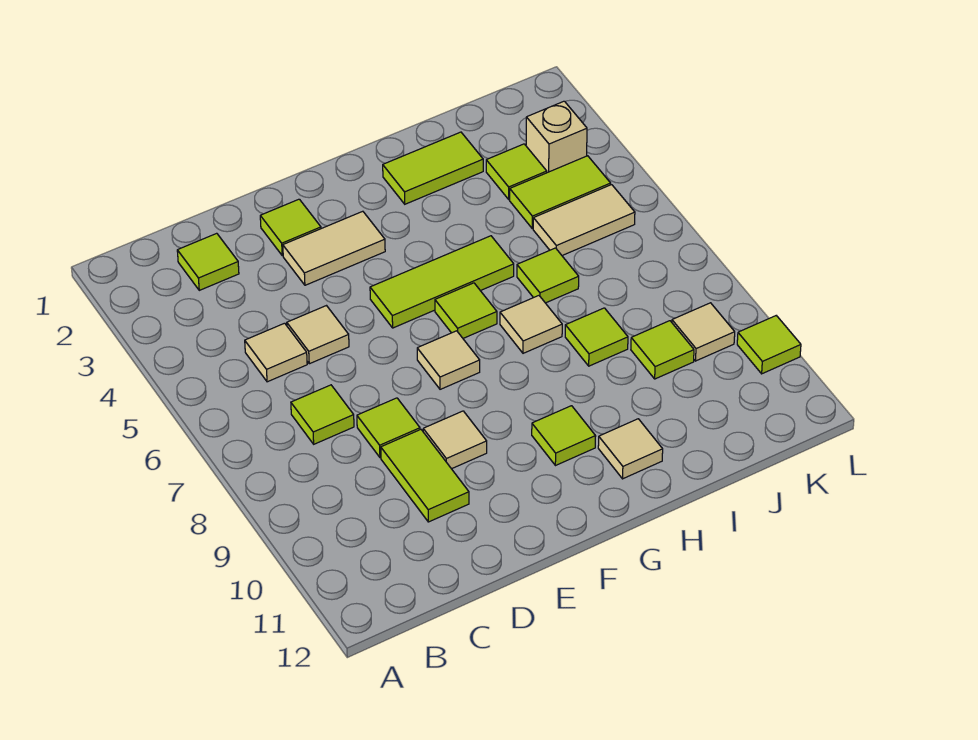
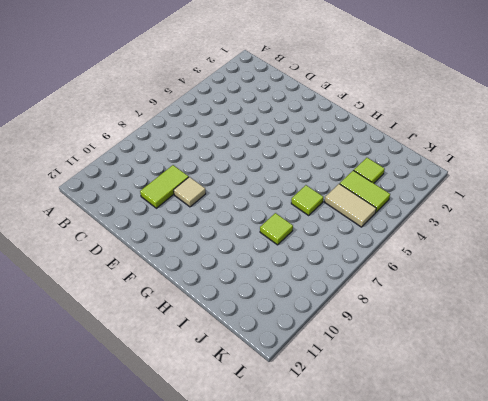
none -> lime 1x1 tile [177,233,239,290]
none -> tan 1x1 tile [245,323,307,382]
none -> lime 1x1 tile [291,385,354,444]

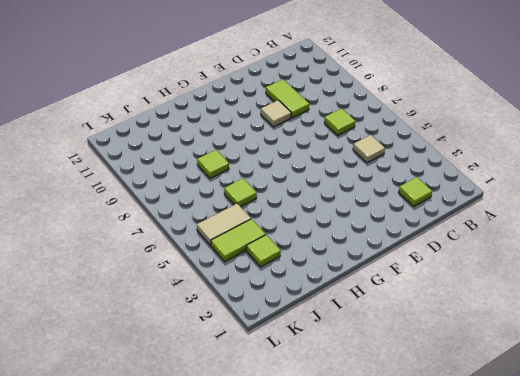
none -> tan 1x1 tile [287,306,349,364]
none -> lime 1x1 tile [357,398,420,458]
none -> lime 1x1 tile [260,199,321,256]

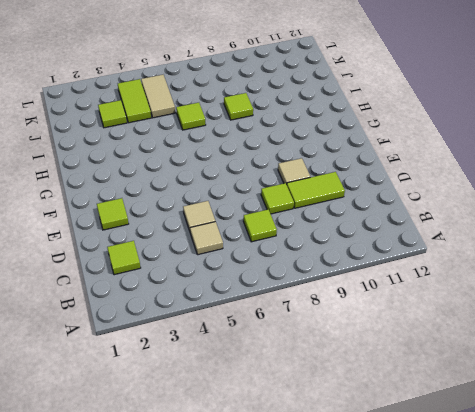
none -> tan 1x2 tile [283,211,385,285]
none -> lime 1x3 tile [370,236,514,328]
none -> tan 1x1 tile [417,331,480,389]

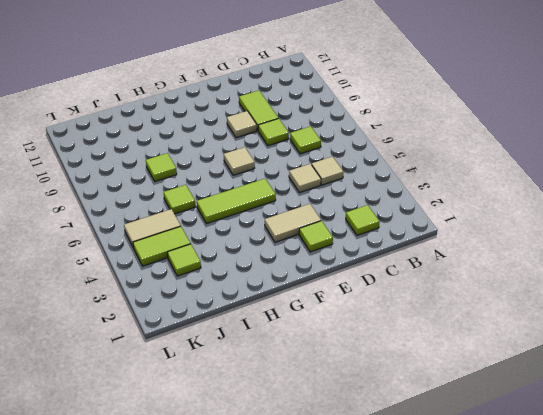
none -> lime 1x1 tile [435,283,497,338]
none -> lime 1x1 tile [532,406,596,466]
none -> lime 1x2 tile [383,132,483,204]

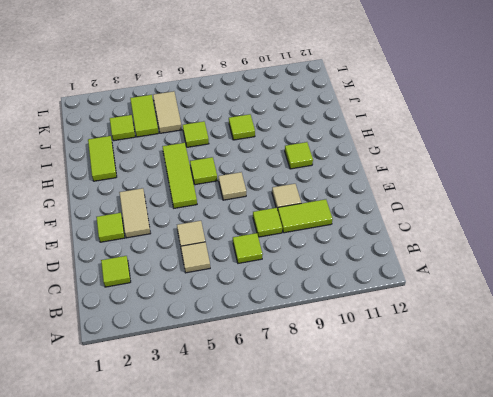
none -> tan 1x1 tile [500,296,562,353]
none -> tan 1x1 tile [598,419,663,479]
none -> lime 1x1 tile [631,321,694,379]

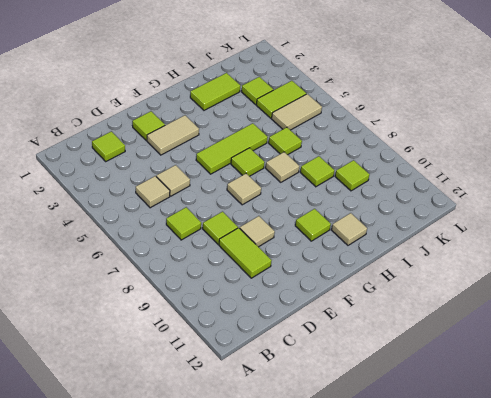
none -> tan 1x1 brick [526,101,587,173]
none -> tan 1x1 tile [672,303,735,361]
none -> lime 1x1 tile [737,316,801,374]

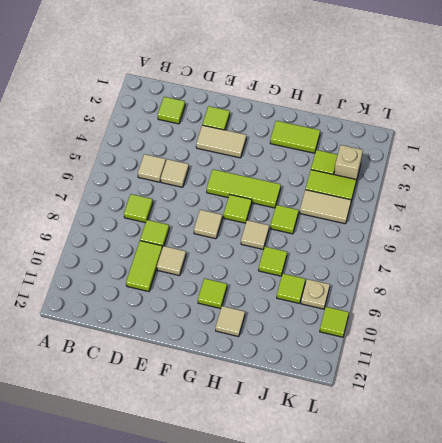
tan 1x1 plate [301,279,330,309] -> tan 1x1 tile [672,303,735,361]

